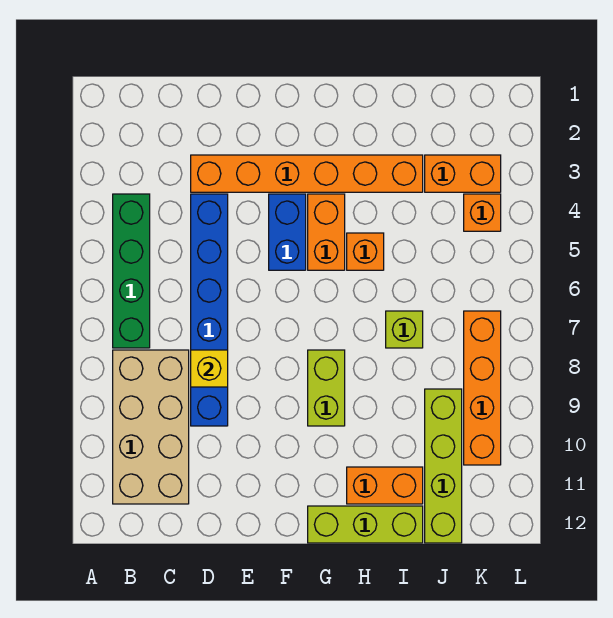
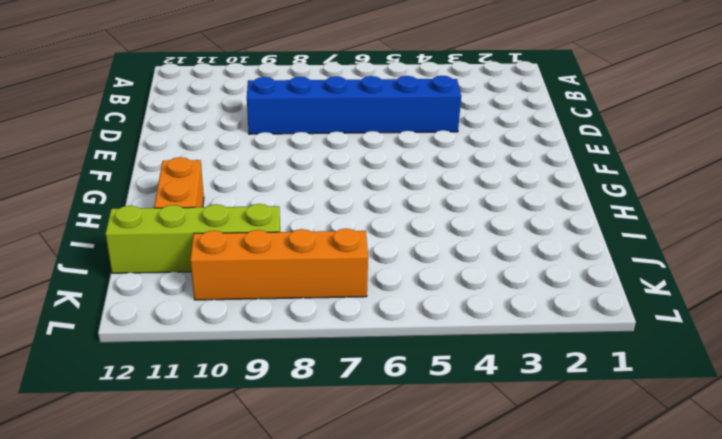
none -> green 1x4 brick [113,194,150,348]
none -> tan 2x4 brick [113,350,189,504]
none -> orange 1x6 brick [191,155,423,192]

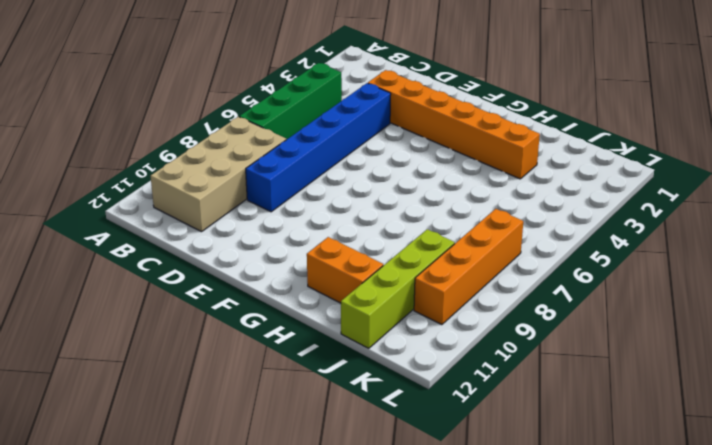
none -> blue 1x2 brick [269,194,306,270]
none -> orange 1x2 brick [308,194,345,270]
none -> lime 1x2 brick [308,350,345,426]

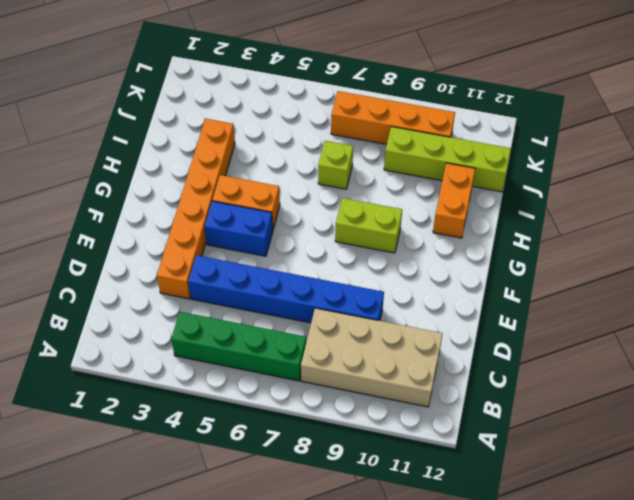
none -> lime 1x3 brick [308,506,423,543]
none -> orange 1x1 brick [347,233,384,270]
none -> orange 1x2 brick [425,155,501,192]

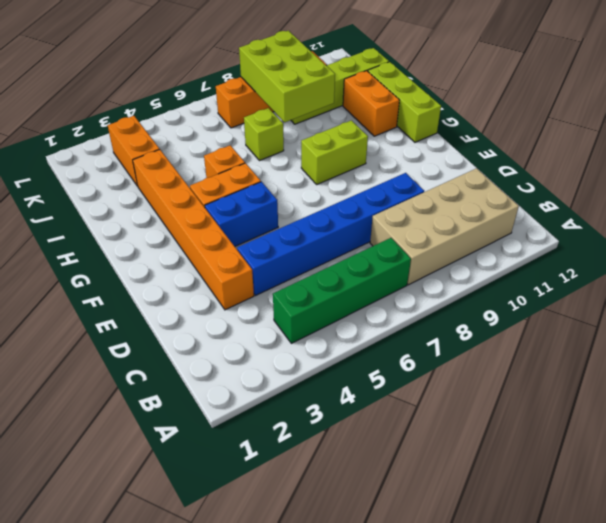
lime 2x3 brick [239,31,335,122] -> none
none -> orange 1x1 brick [464,194,501,231]
none -> yellow 1x1 brick [191,350,228,387]

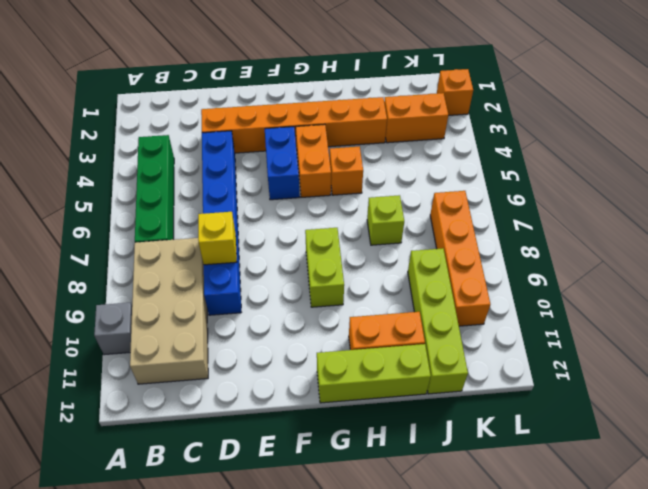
grey 1x1 brick [94,303,132,355] -> none
orange 1x1 brick [437,69,473,115] -> orange 1x1 brick moved to [464,194,501,231]

